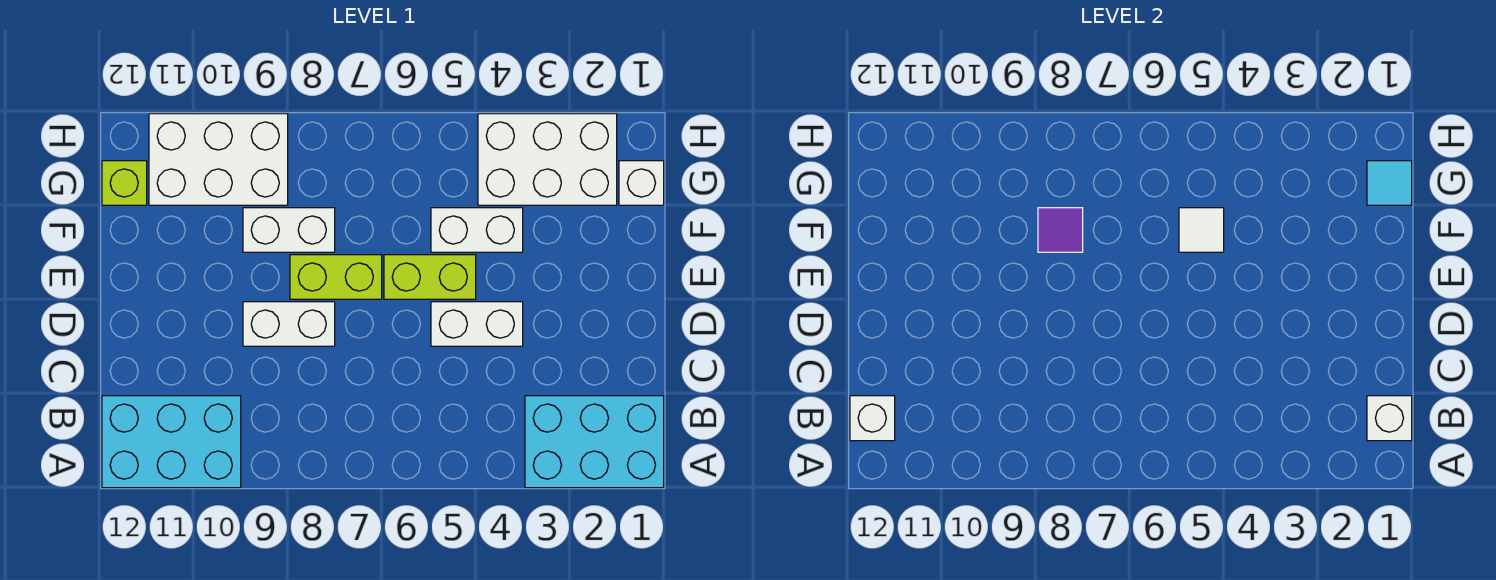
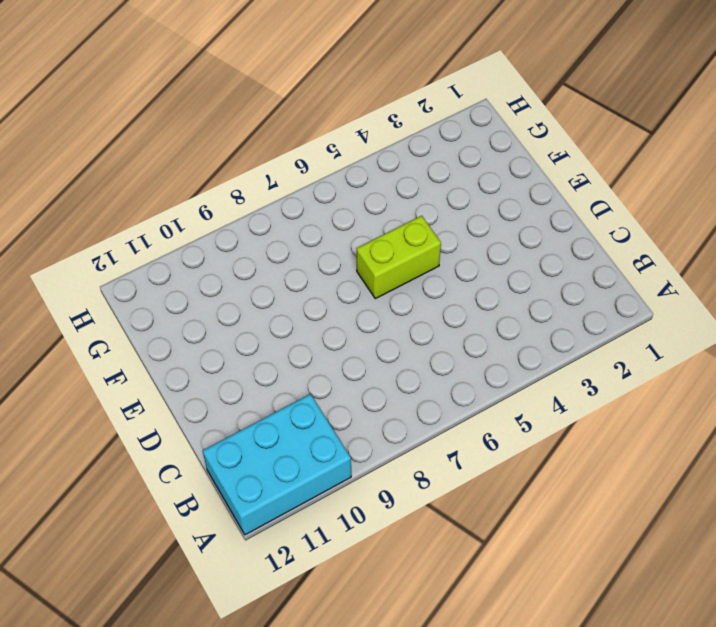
none -> cyan 2x3 brick [525,396,664,488]
none -> white 1x2 brick [431,302,523,346]
none -> white 1x2 brick [243,302,335,346]

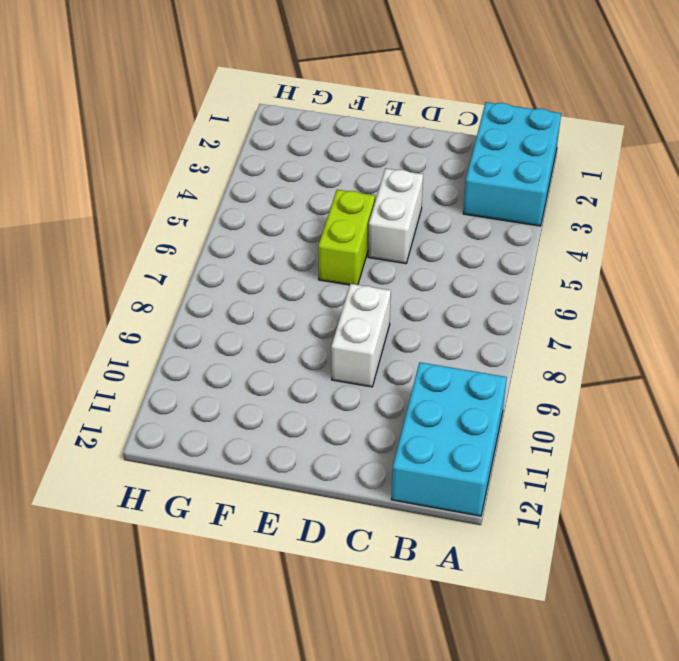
none -> lime 1x2 brick [290,255,382,299]
none -> white 1x2 brick [431,208,523,252]
none -> white 1x2 brick [243,208,335,252]

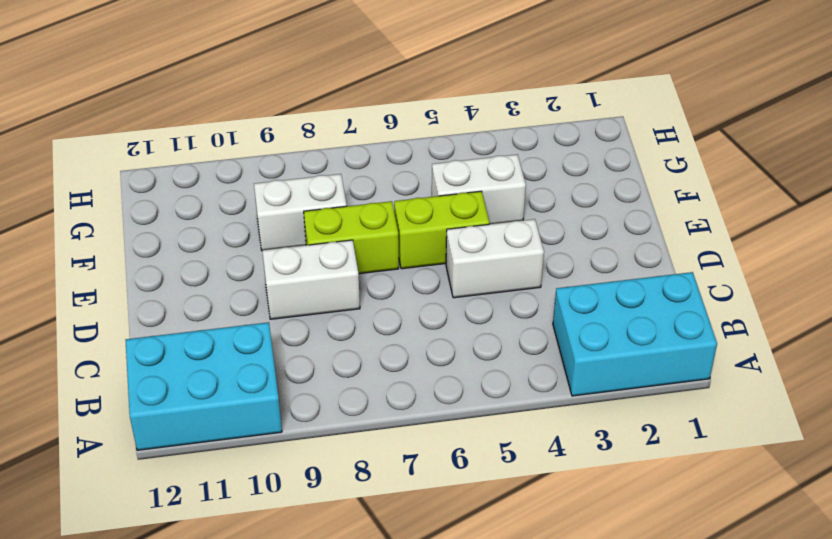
none -> white 1x1 brick [619,161,664,205]
none -> white 2x3 brick [478,114,617,205]
none -> white 2x3 brick [149,114,288,205]

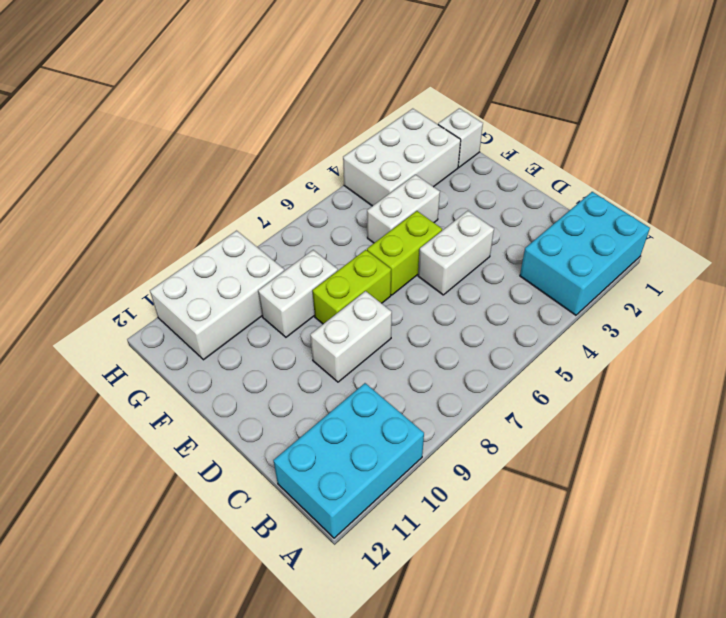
none -> lime 1x1 brick [102,161,147,205]
none -> white 1x1 brick [1367,396,1412,441]
none -> white 1x1 brick [850,396,895,441]

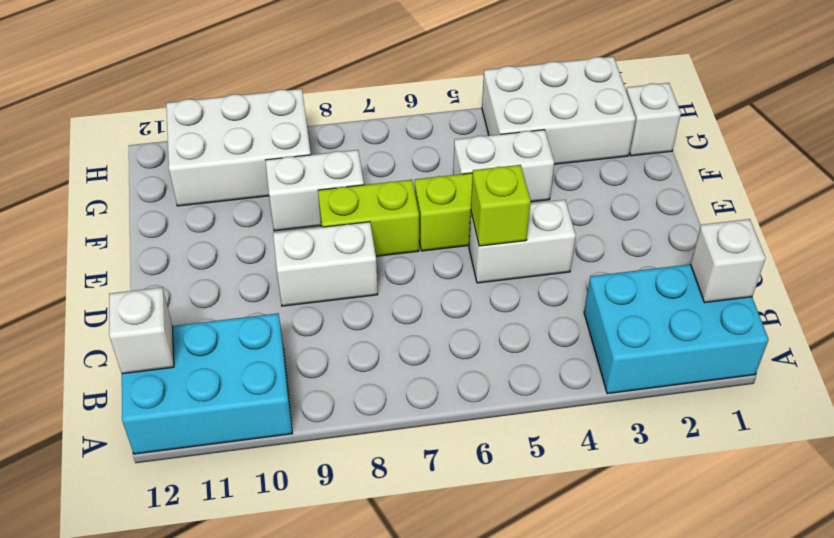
lime 1x1 brick [471,165,531,246] -> lime 1x1 brick moved to [102,161,147,205]
none -> white 1x1 tile [1179,208,1224,252]
none -> purple 1x1 tile [1038,208,1083,252]
none -> cyan 1x1 tile [1367,161,1412,205]

